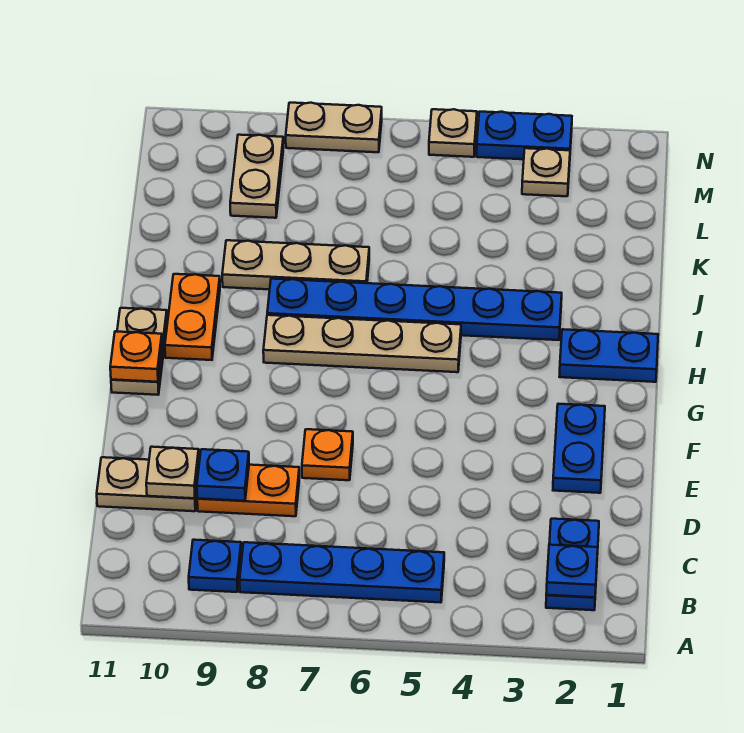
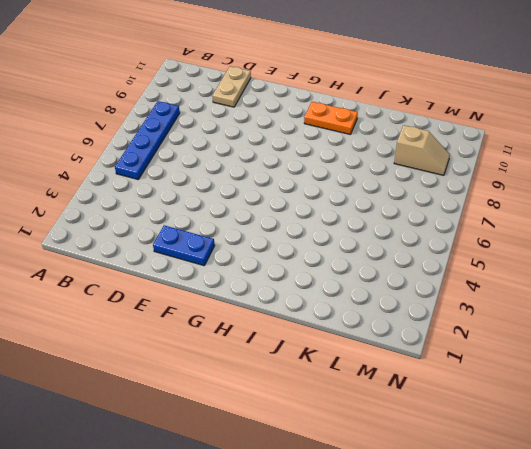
tan 1x2 slope [394,125,450,175] -> tan 1x2 plate [230,135,283,218]
none -> blue 1x2 plate [546,519,599,610]
none -> blue 1x1 plate [189,540,241,592]
none -> orange 1x2 plate [197,465,299,516]

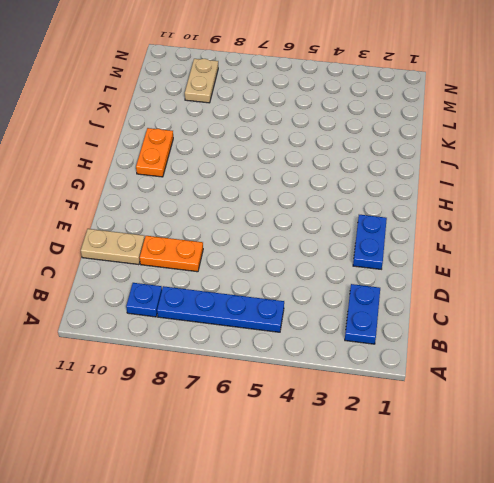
none -> orange 1x1 plate [302,429,353,480]
none -> tan 1x2 plate [111,308,167,395]
none -> blue 1x2 plate [559,329,658,382]

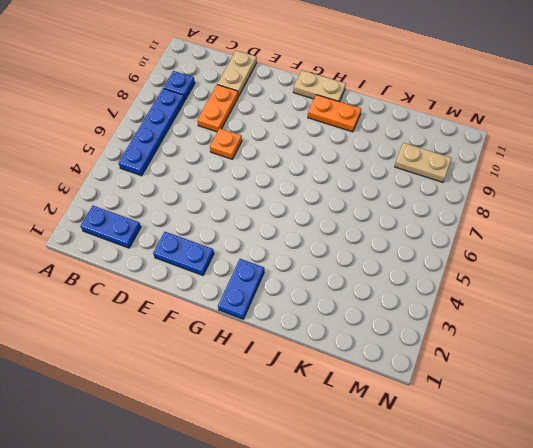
none -> tan 1x4 plate [263,315,461,372]
none -> blue 1x6 plate [267,279,562,340]
none -> tan 1x3 plate [222,240,369,289]

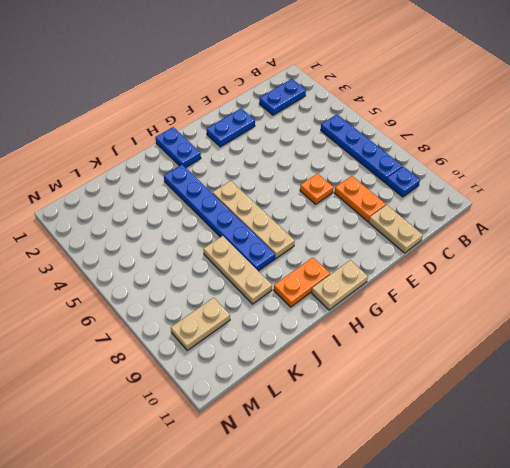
none -> tan 1x1 plate [522,148,570,196]
none -> blue 1x2 plate [477,112,572,159]
none -> tan 1x1 plate [429,109,477,157]

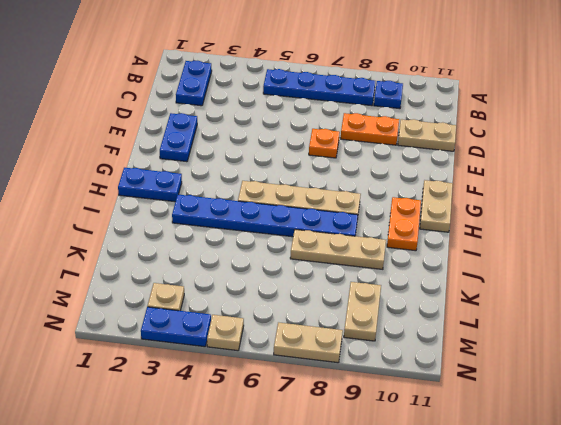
none -> blue 1x1 plate [546,545,598,597]
none -> blue 1x1 plate [197,449,249,501]
none -> tan 1x1 plate [146,447,199,498]

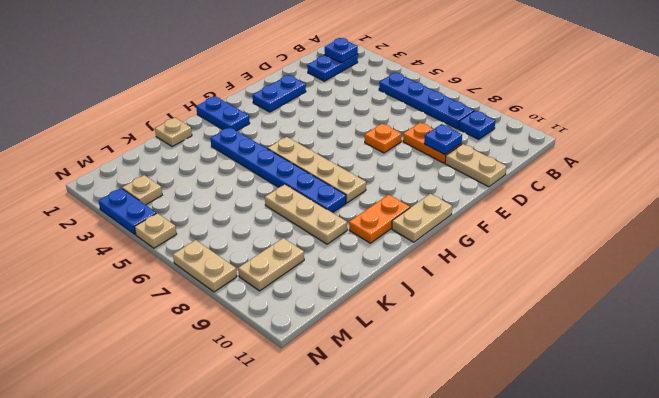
tan 1x1 plate [155,118,192,147] -> tan 1x1 plate moved to [146,447,199,498]
none -> orange 1x1 plate [110,331,162,382]

